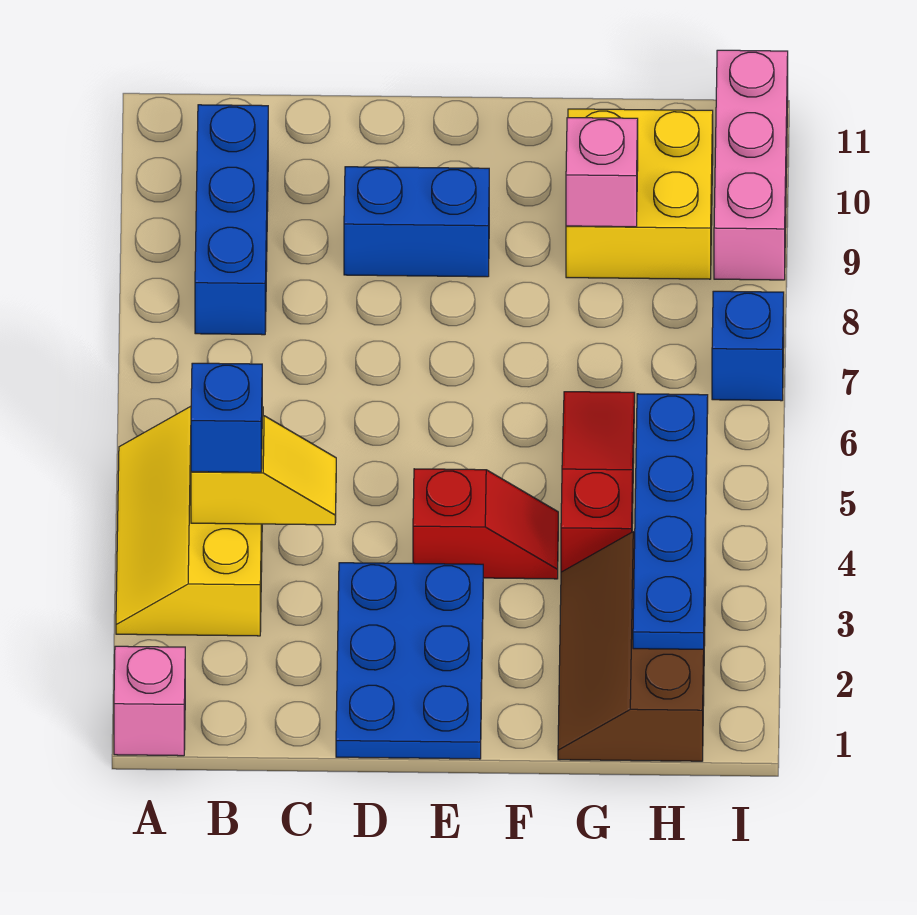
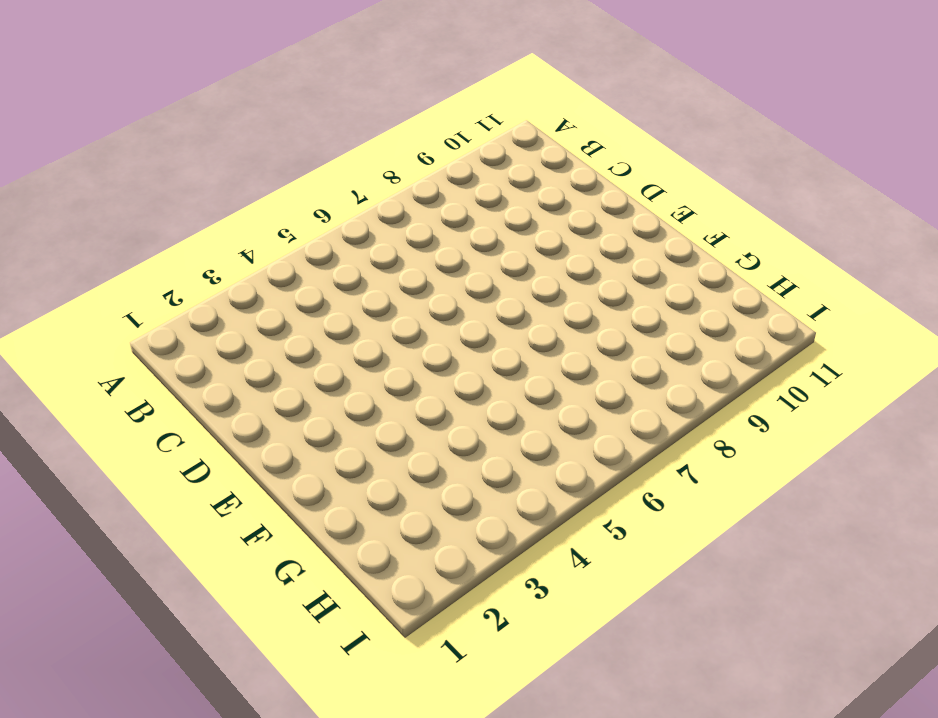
none -> pink 1x1 brick [114,646,185,756]
none -> yellow 2x3 slope [116,406,263,636]
none -> blue 1x3 brick [195,105,268,335]

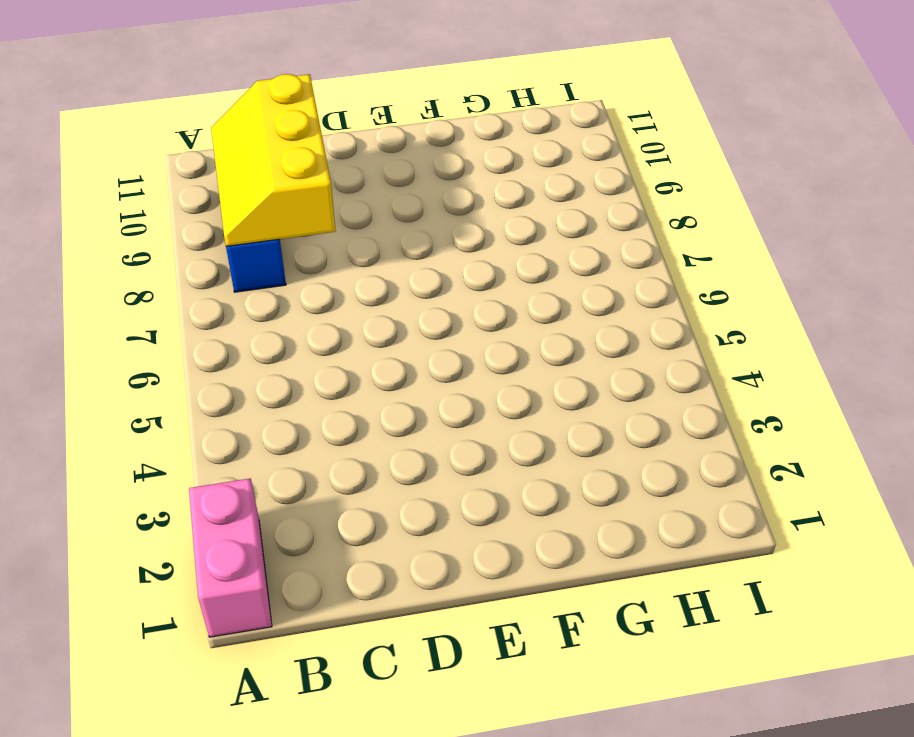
pink 1x2 brick [189,478,272,637] -> pink 1x1 brick [114,646,185,756]
yellow 2x3 slope [211,74,336,246] -> yellow 2x3 slope moved to [116,406,263,636]
none -> blue 2x3 plate [336,563,483,759]
none -> blue 1x2 brick [344,167,489,277]
none -> red 1x2 slope [413,469,558,579]

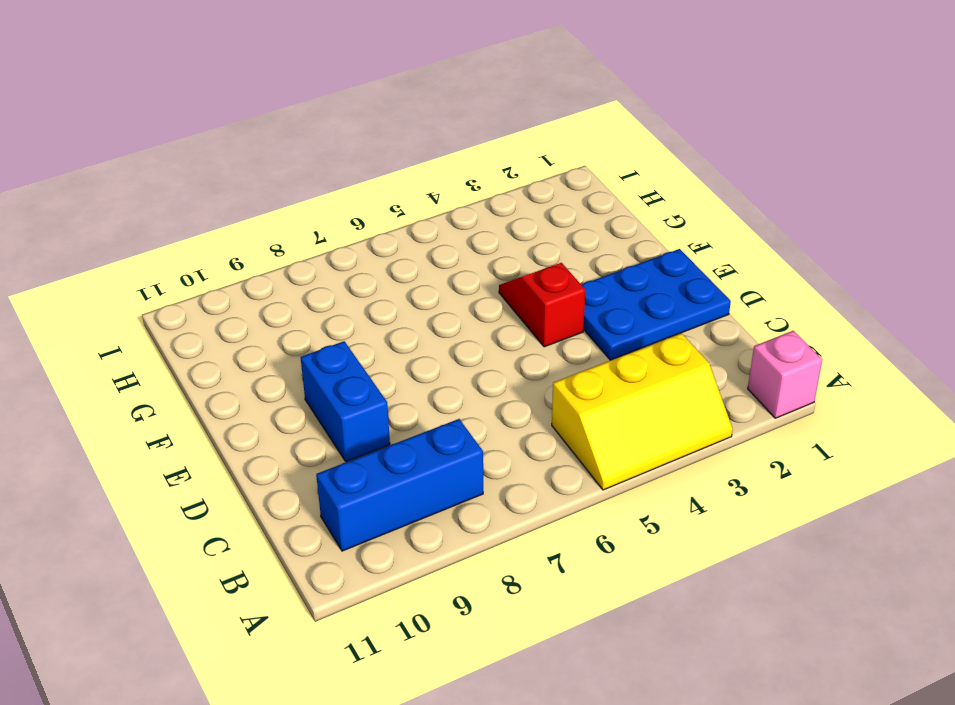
none -> brown 2x3 slope [558,532,706,761]
none -> red 1x3 slope [561,392,635,572]
none -> yellow 2x2 brick [566,109,713,279]

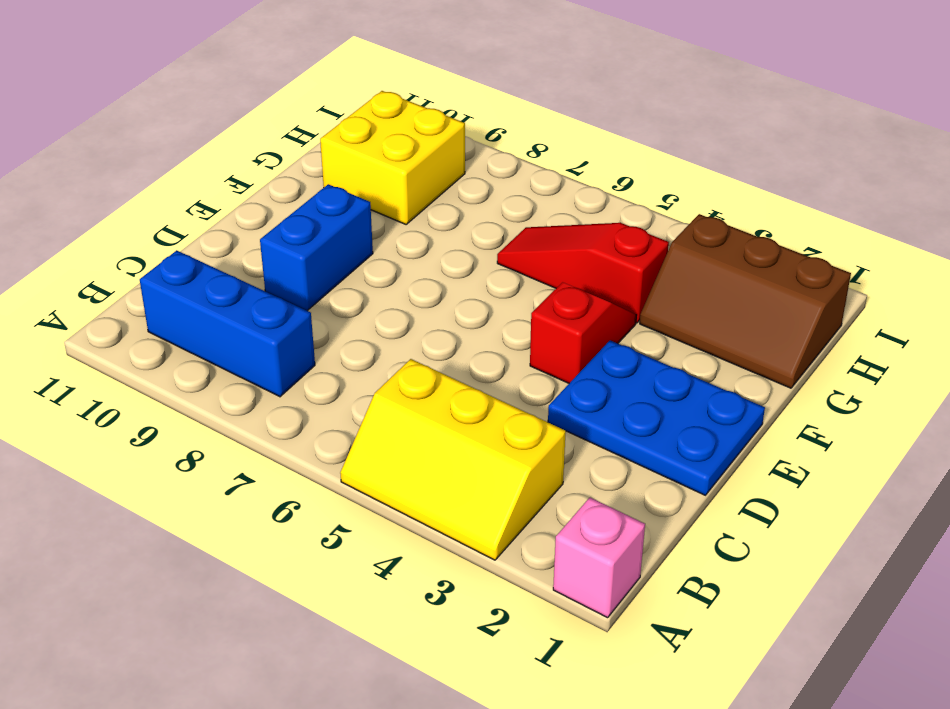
none -> blue 1x1 brick [712,291,784,401]
none -> pink 1x3 brick [714,50,788,280]
none -> yellow 1x2 slope [191,416,336,525]

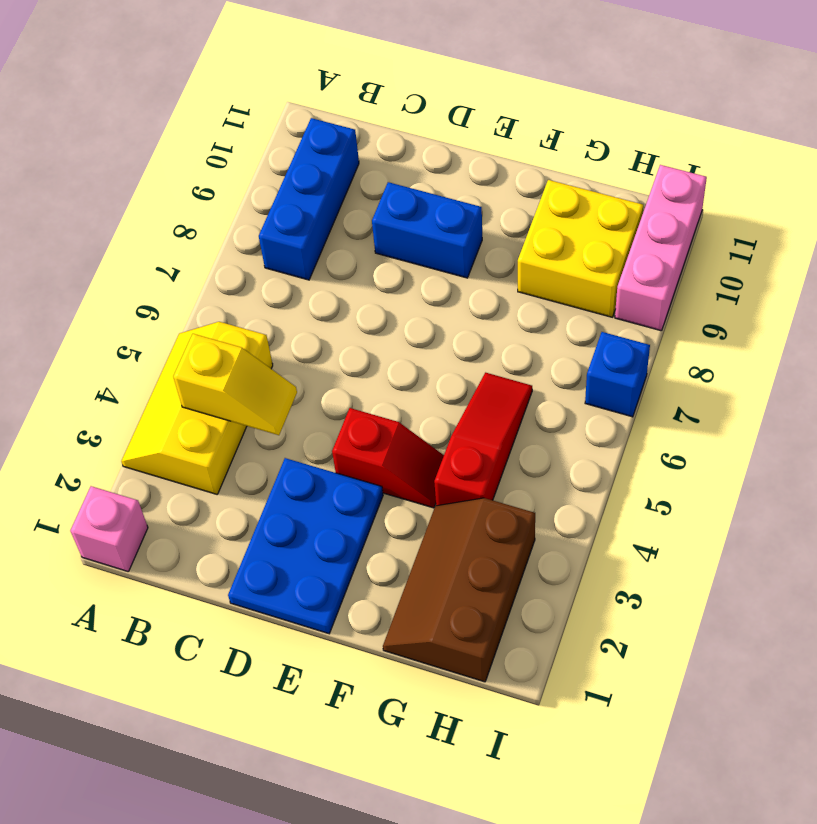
none -> pink 1x1 brick [566,118,638,227]
none -> blue 1x4 plate [633,394,708,649]
none -> blue 1x1 brick [191,363,262,472]

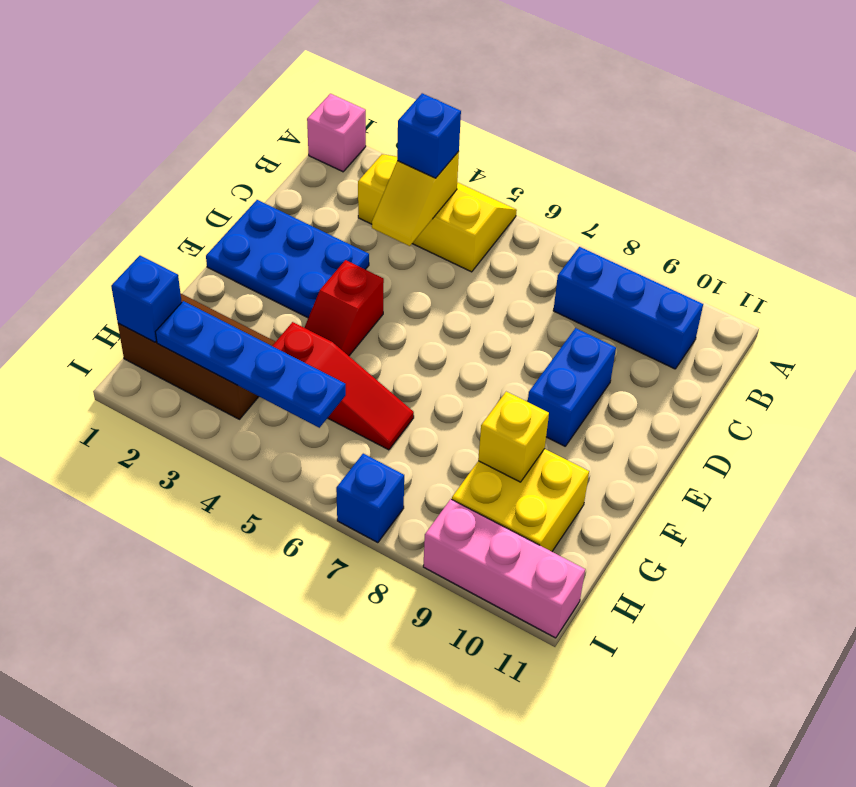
yellow 1x1 brick [478,392,549,482] -> pink 1x1 brick [566,118,638,227]
blue 1x1 brick [111,256,182,342] -> none

